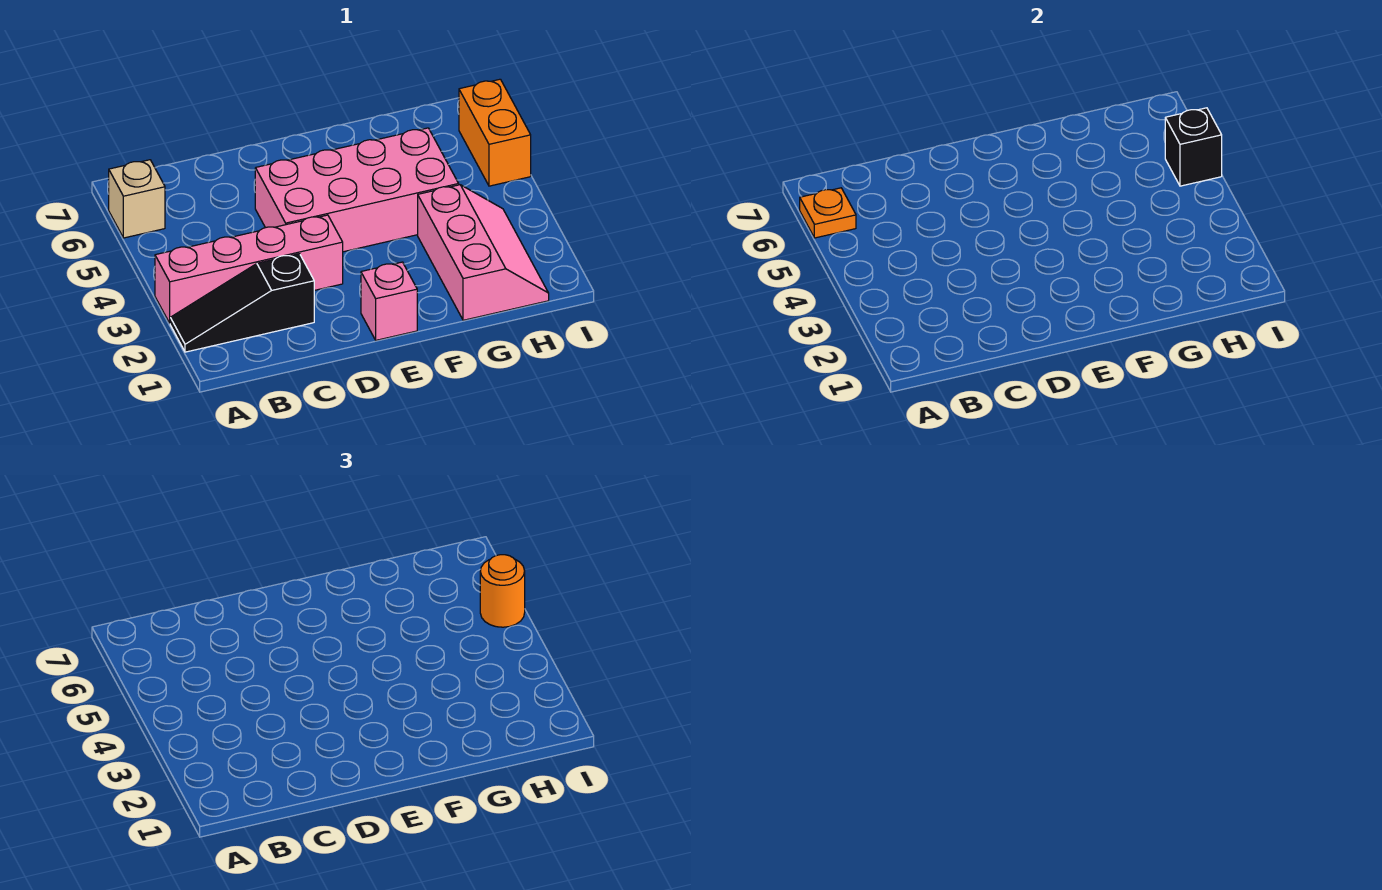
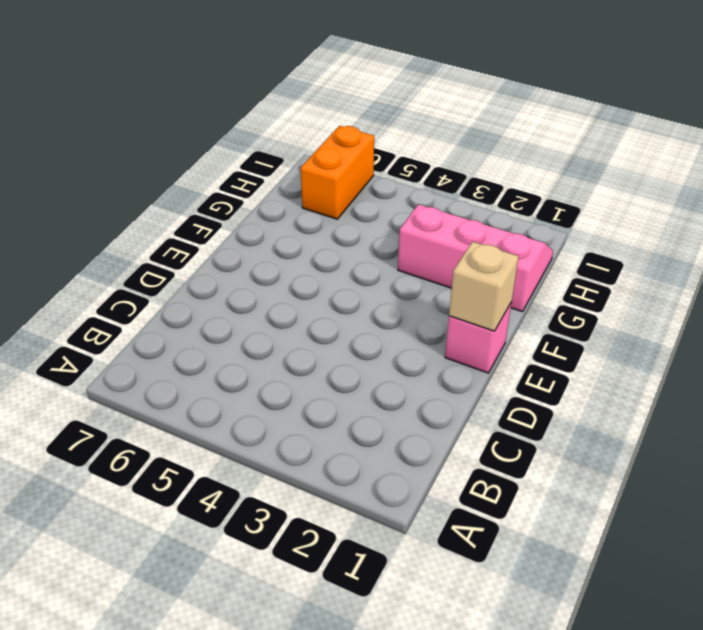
tan 1x1 brick [449,242,519,331] -> tan 1x1 brick moved to [109,160,165,238]
orange 1x2 brick [301,126,374,219] -> orange 1x2 brick turned to [459,79,531,186]
none -> black 1x3 slope [170,254,314,352]
none -> pink 1x4 brick [155,215,343,323]

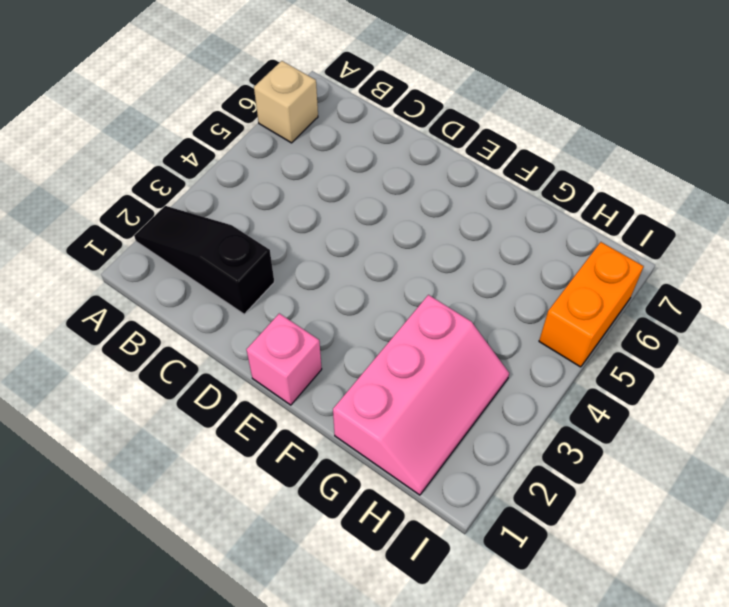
none -> pink 1x4 brick [155,215,343,323]
none -> pink 2x4 brick [255,128,459,252]

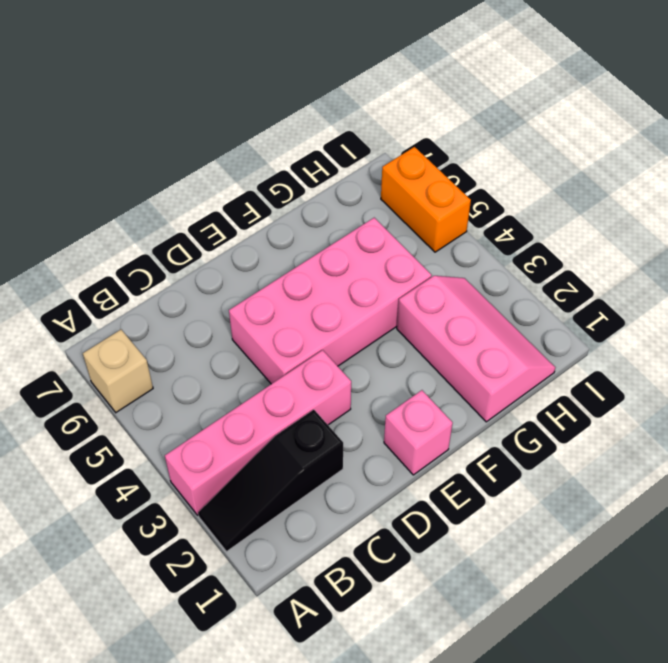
none -> orange 1x1 plate [800,188,856,238]
none -> black 1x1 brick [1165,108,1222,186]

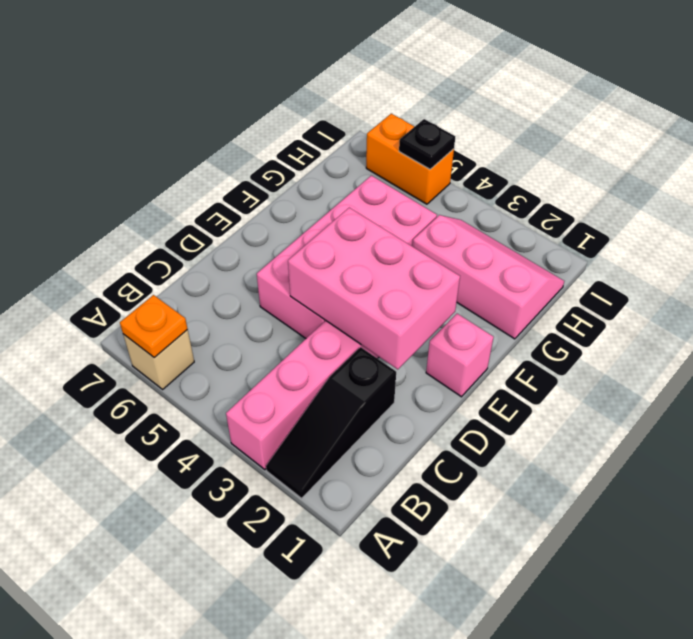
pink 2x3 brick [288,208,460,369] -> none
black 1x1 plate [399,119,455,169] -> black 1x1 brick [1165,108,1222,186]
none -> orange 1x1 round brick [480,555,525,627]

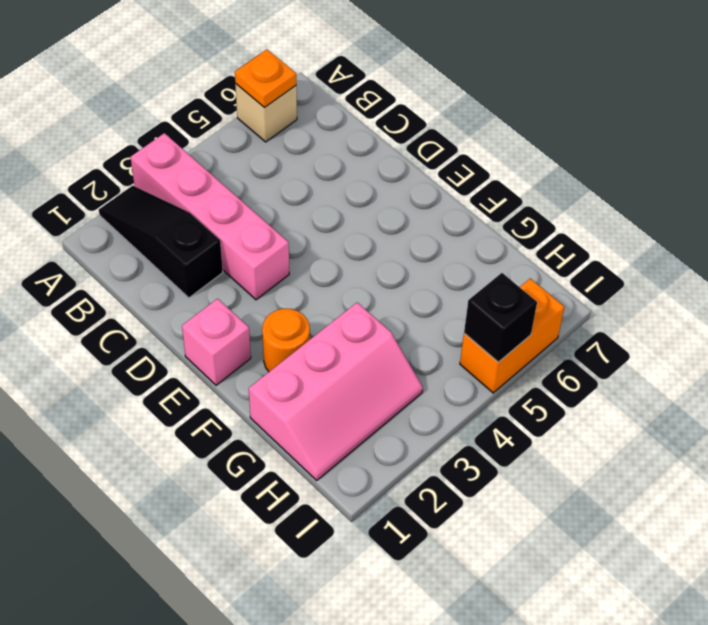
orange 1x1 round brick [262,309,310,372] -> orange 1x1 round brick moved to [480,555,525,627]
none -> pink 2x4 brick [255,128,459,252]

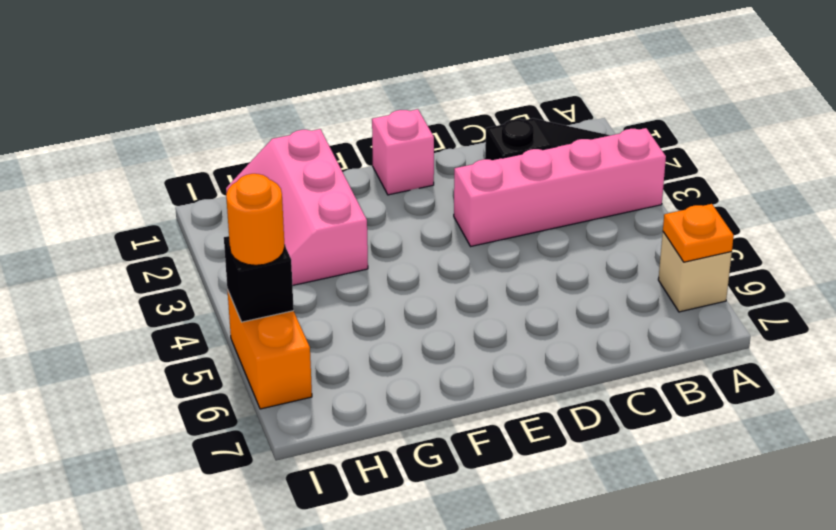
none -> pink 2x4 brick [255,128,459,252]

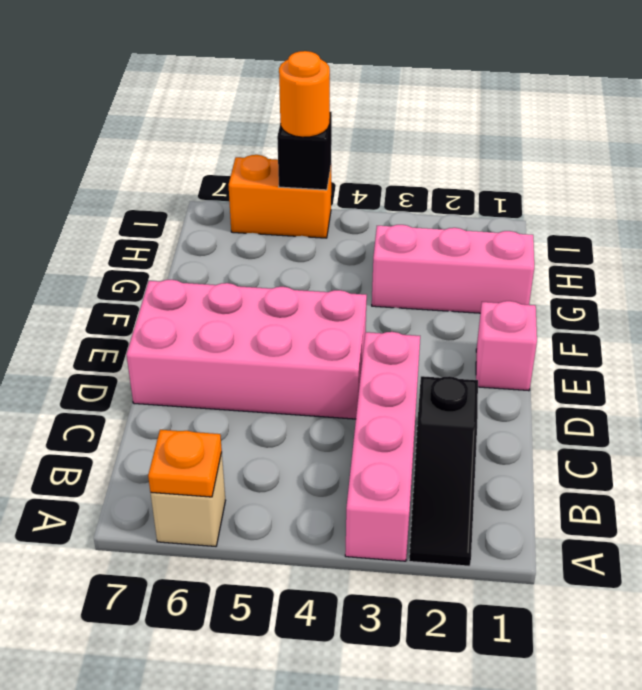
pink 2x4 brick [126,280,367,419] -> pink 2x4 brick turned to [255,128,459,252]

